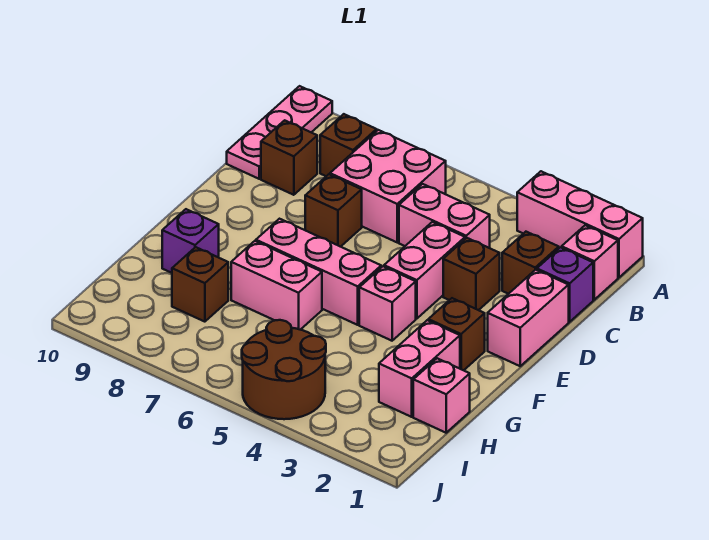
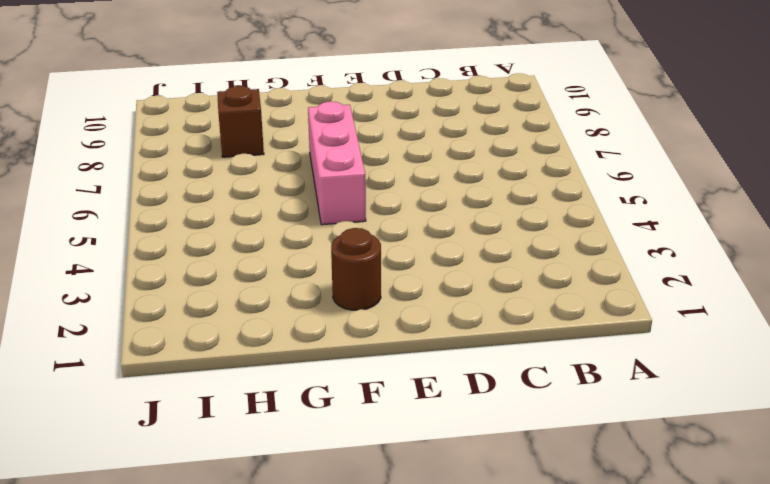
brown 1x1 round brick [331,228,381,310] -> brown 1x1 brick [428,298,485,370]
none -> pink 1x3 brick [517,171,643,277]
none -> pink 1x3 plate [227,86,332,179]
none -> pink 1x1 brick [562,225,618,300]

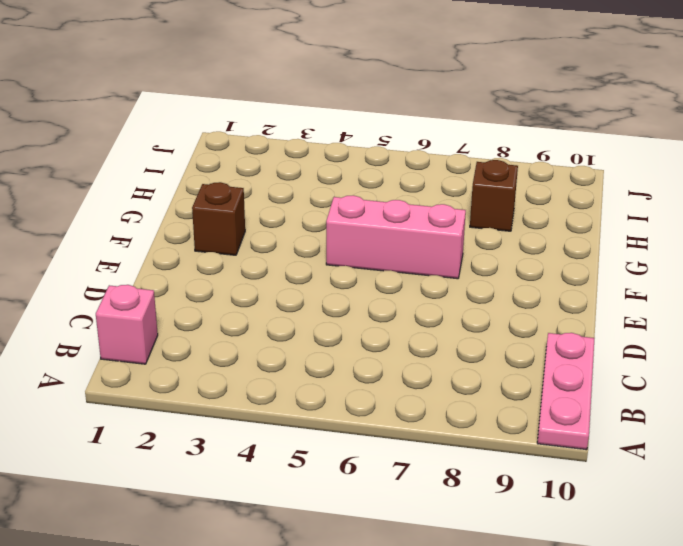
none -> pink 1x3 brick [517,171,643,277]
none -> pink 2x2 brick [330,130,446,242]
none -> brown 1x1 brick [320,114,377,176]

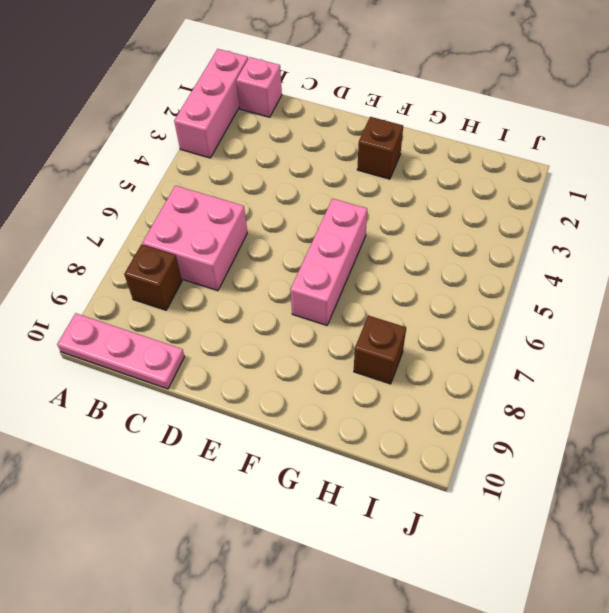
none -> purple 1x1 brick [537,247,593,322]
none -> brown 1x1 brick [502,232,559,294]
none -> pink 1x2 brick [399,184,490,248]

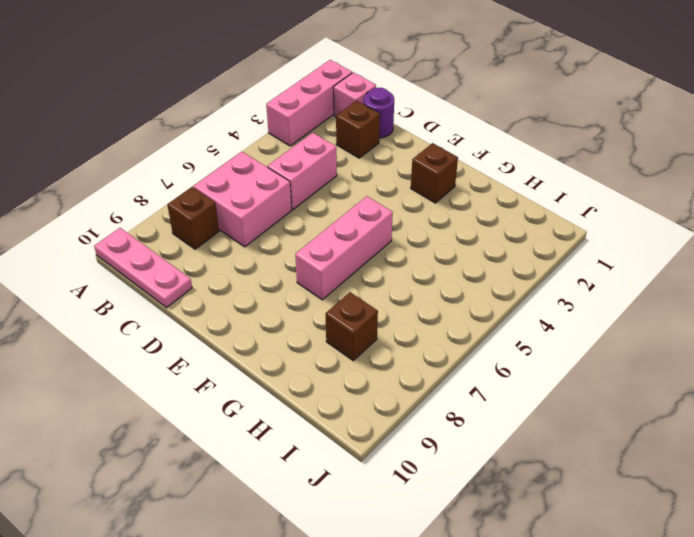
purple 1x1 round brick [364,88,394,138] -> purple 1x1 brick [537,247,593,322]
none -> brown 1x1 brick [261,120,317,195]
none -> pink 1x2 brick [488,270,569,366]
none -> brown 1x1 brick [443,238,500,310]

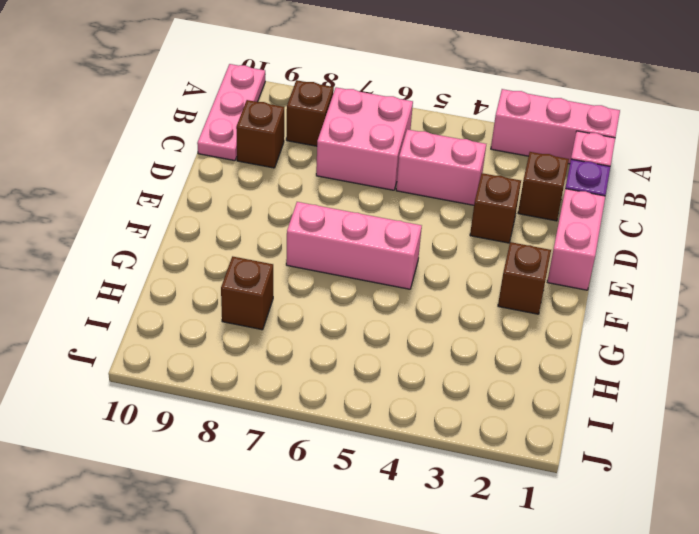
none -> pink 1x2 brick [384,222,465,319]
none -> brown 1x1 brick [305,174,362,247]
none -> pink 1x1 brick [359,266,416,341]

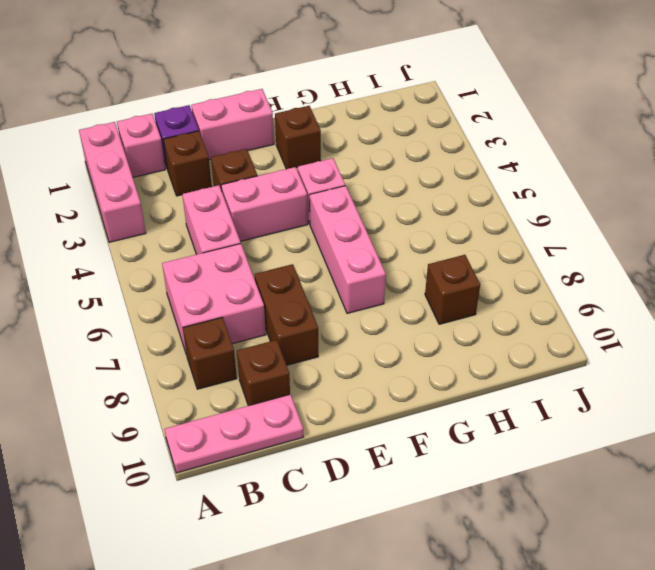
brown 1x2 brick [255,264,318,365] -> brown 1x1 brick [305,174,362,247]
none -> pink 1x2 brick [379,320,460,417]
none -> pink 1x2 brick [231,241,322,330]
none -> purple 1x1 brick [162,209,219,273]

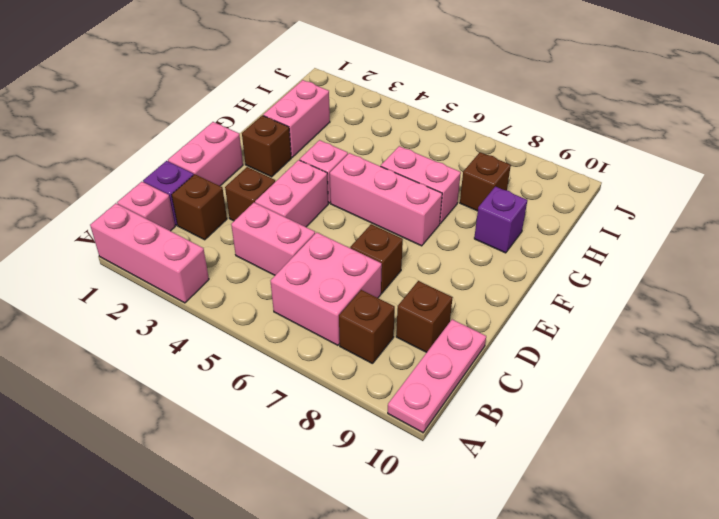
none -> pink 1x1 brick [413,358,470,433]
none -> brown 2x2 round brick [242,320,326,419]

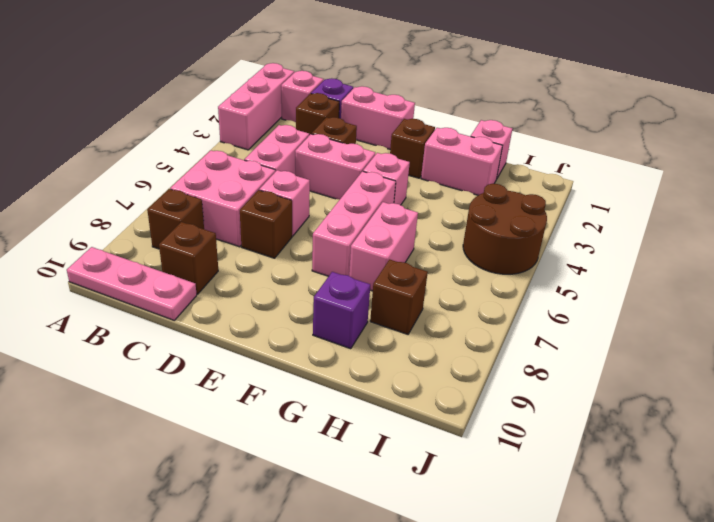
pink 1x1 brick [259,170,310,236] -> none

